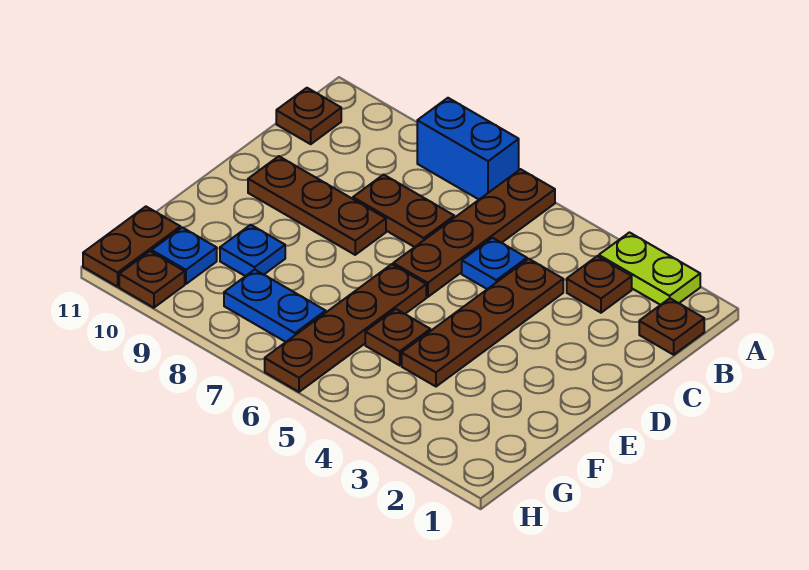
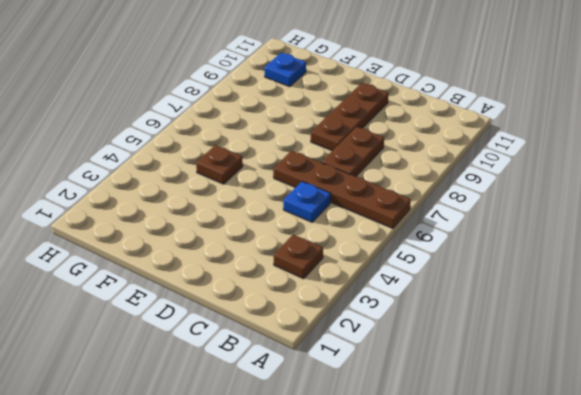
none -> lime 1x2 plate [599,232,700,305]
none -> blue 1x2 brick [417,98,519,199]
none -> brown 1x1 plate [639,298,704,355]

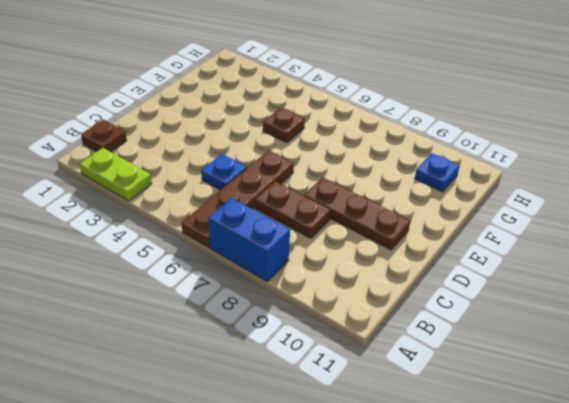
none -> brown 1x1 plate [567,256,632,313]
none -> brown 1x1 plate [276,88,341,144]
none -> brown 1x4 plate [402,259,563,387]

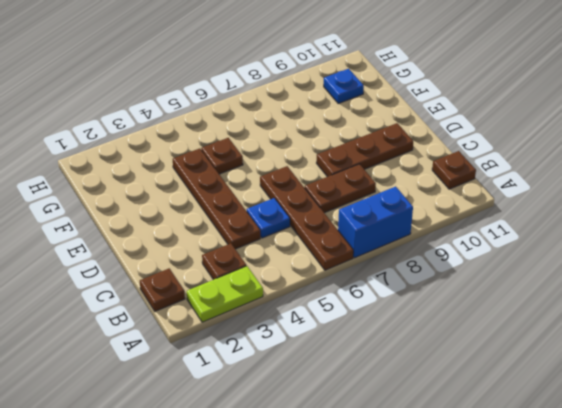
none -> brown 1x4 plate [265,264,426,392]
none -> blue 1x1 plate [220,225,285,276]
none -> blue 1x2 plate [224,270,326,342]

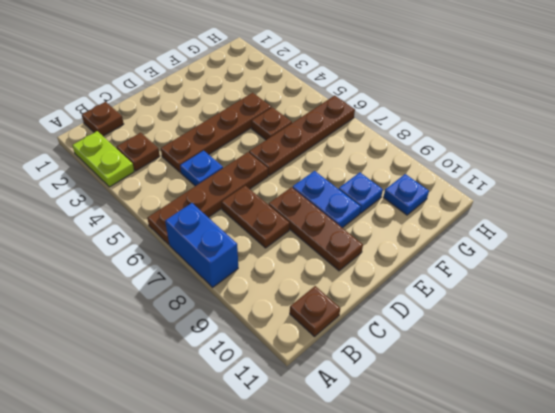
blue 1x2 plate [293,171,361,228] -> blue 1x2 plate moved to [224,270,326,342]
none -> brown 1x2 plate [83,207,180,287]
none -> brown 1x1 plate [119,251,185,308]

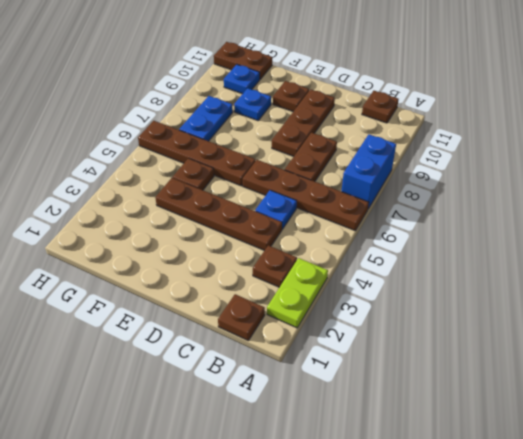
brown 1x1 plate [273,81,309,111] -> brown 1x1 plate moved to [119,251,185,308]

